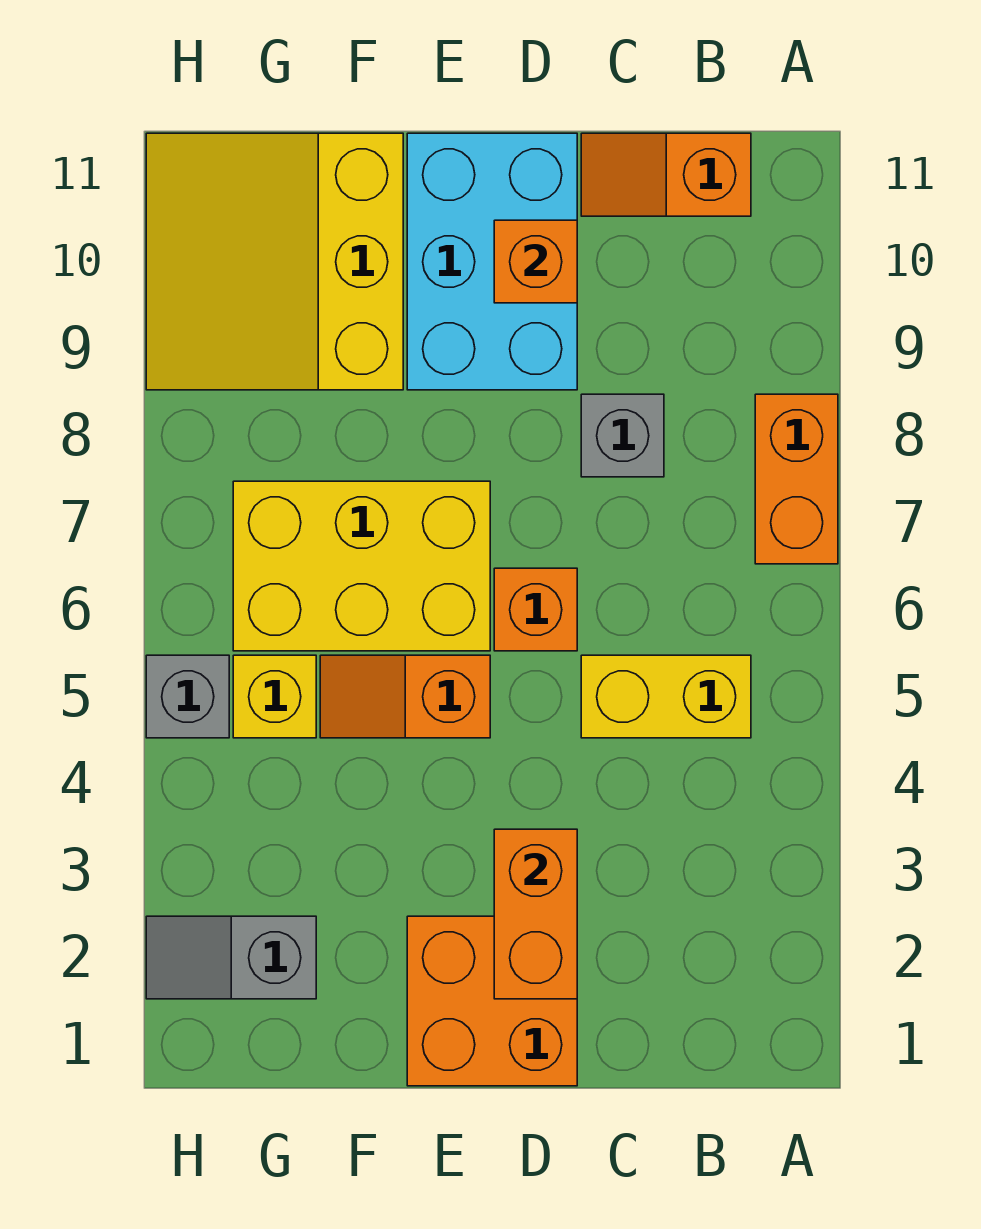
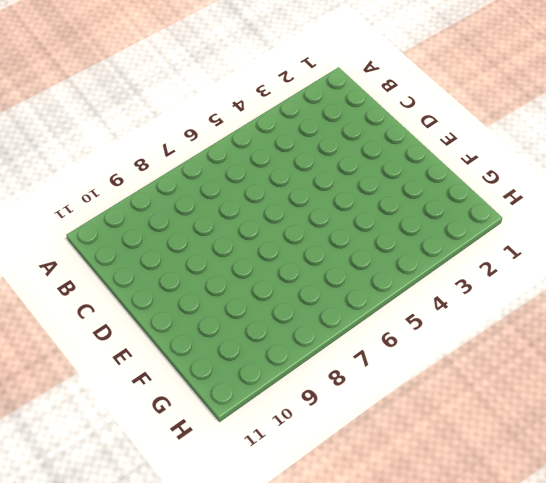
none -> orange 1x2 brick [755,394,838,564]
none -> yellow 1x2 brick [581,655,751,738]
none -> orange 1x2 slope [581,133,751,216]

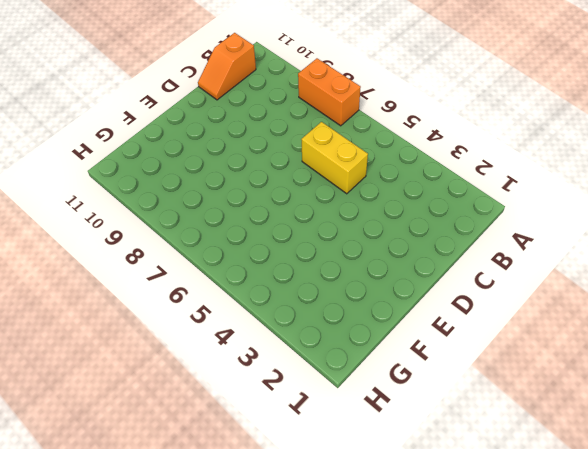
yellow 1x2 brick [301,122,368,194] -> yellow 1x2 brick turned to [581,655,751,738]
none -> grey 1x1 brick [581,394,664,477]
none -> orange 2x2 brick [407,916,577,1086]
none -> orange 1x1 brick [494,568,577,651]

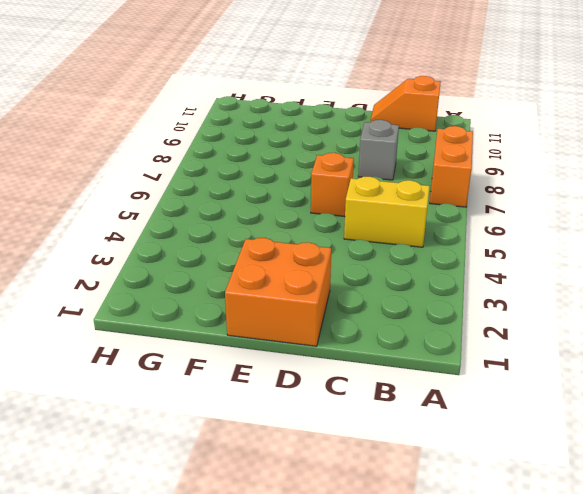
none -> cyan 2x3 brick [407,133,577,390]
none -> orange 1x2 slope [320,655,490,738]
none -> yellow 2x3 brick [233,481,490,651]

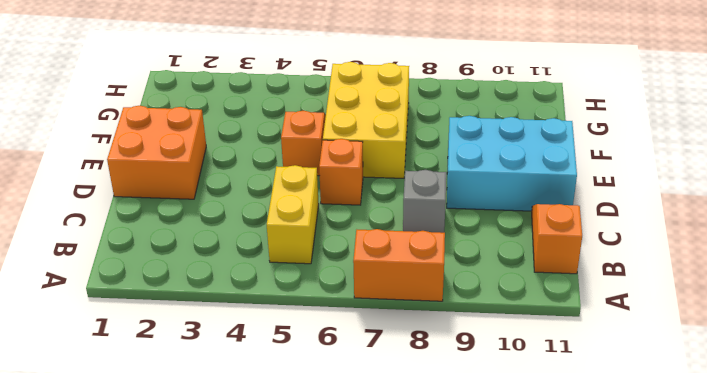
none -> yellow 3x3 slope [146,133,403,390]
none -> grey 1x2 slope [146,916,316,999]
none -> yellow 1x1 brick [233,655,316,738]

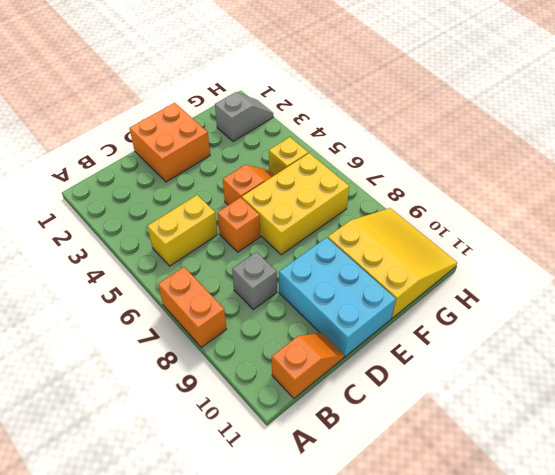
none -> grey 1x1 brick [146,655,229,738]
none -> orange 1x2 brick [494,829,577,999]
none -> orange 1x1 brick [494,220,577,303]

